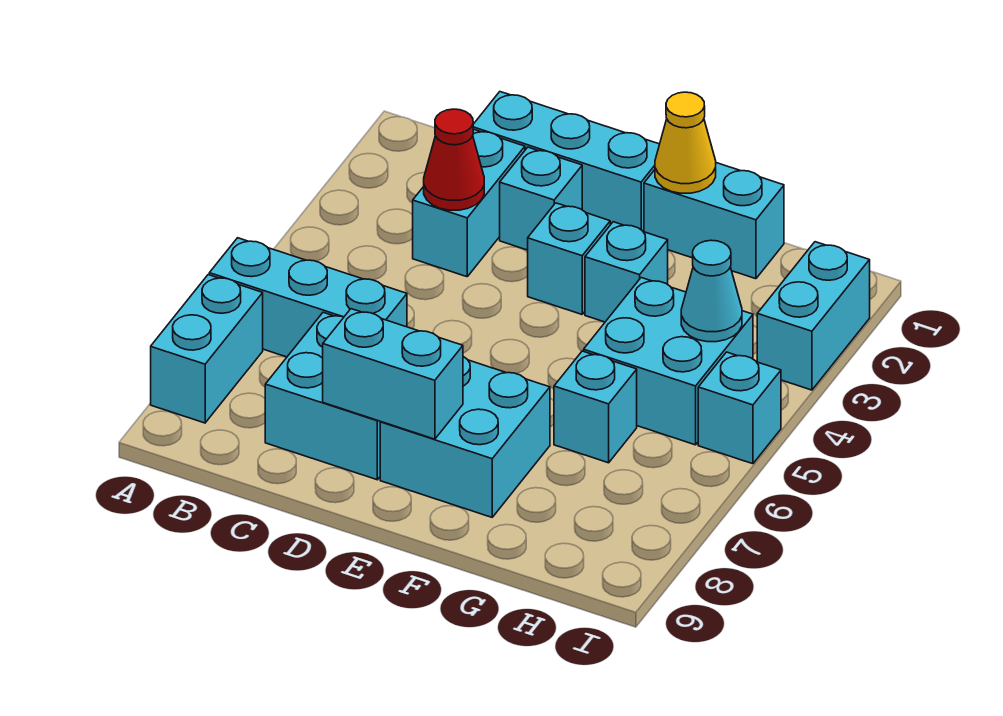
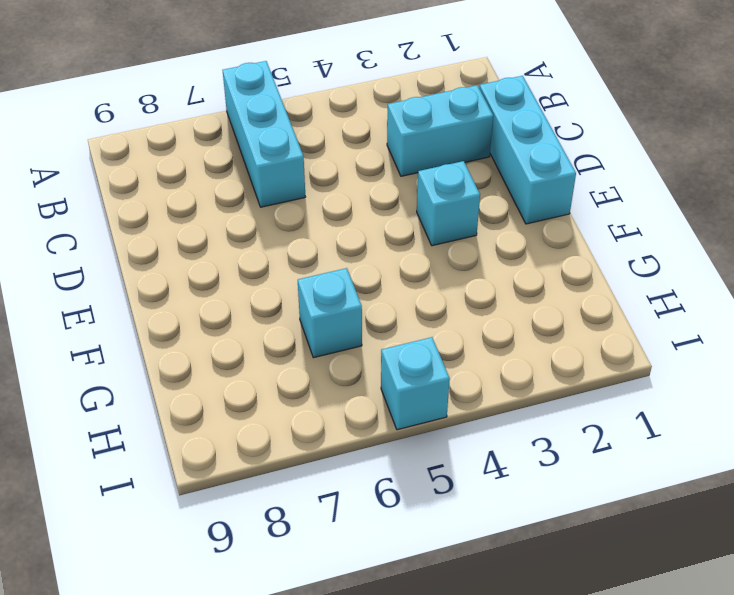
none -> cyan 1x2 brick [151,275,263,423]
none -> cyan 2x2 brick [265,312,380,480]
none -> cyan 1x1 brick [500,147,582,250]

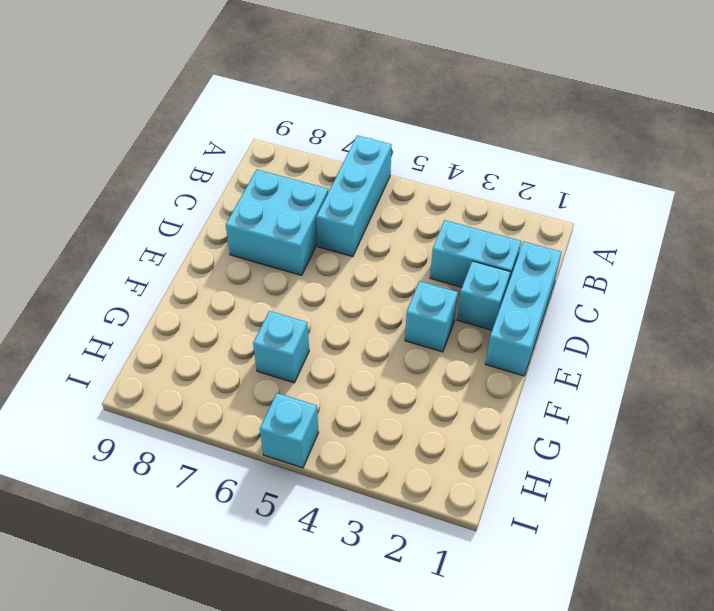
none -> cyan 1x2 brick [151,275,263,423]
none -> cyan 2x2 brick [380,357,550,517]
none -> cyan 1x2 brick [644,163,784,279]

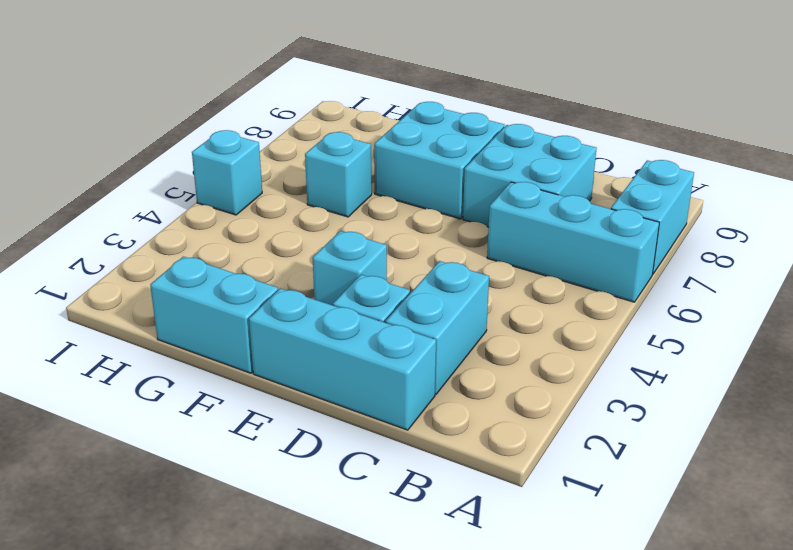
none -> cyan 1x1 brick [585,222,668,322]
none -> cyan 2x2 brick [584,278,753,445]
none -> cyan 1x2 brick [757,242,870,390]

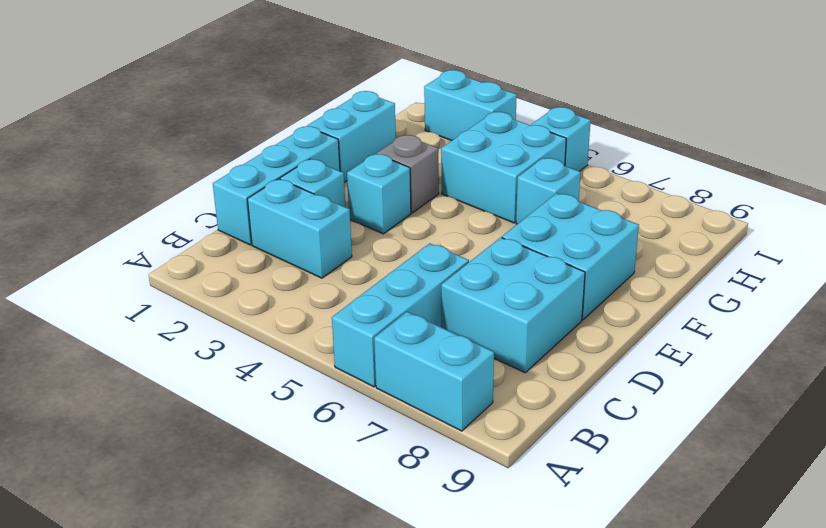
grey 1x1 brick [377,135,439,213] -> cyan 1x1 brick [585,222,668,322]
none -> red 1x1 cone [424,109,484,210]
none -> cyan 1x2 brick [323,309,463,439]
none -> yellow 1x1 cone [655,92,716,193]

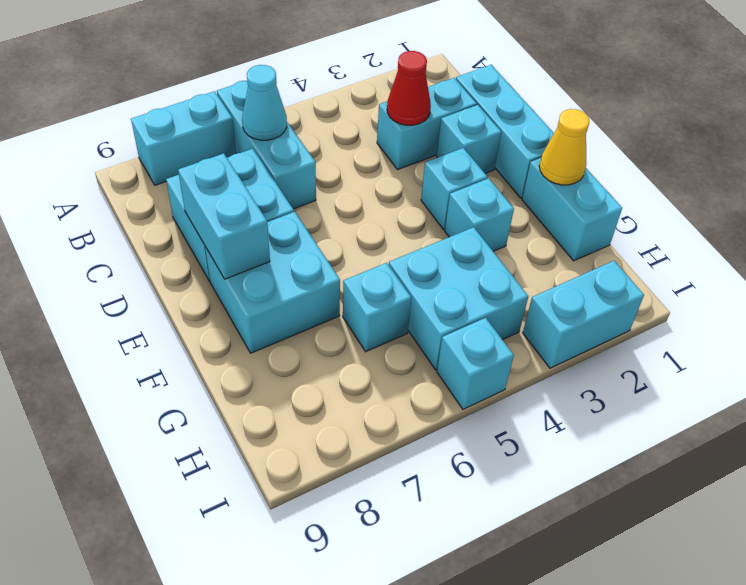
cyan 1x1 cone [242,65,287,140] -> cyan 1x1 cone moved to [681,240,742,342]

